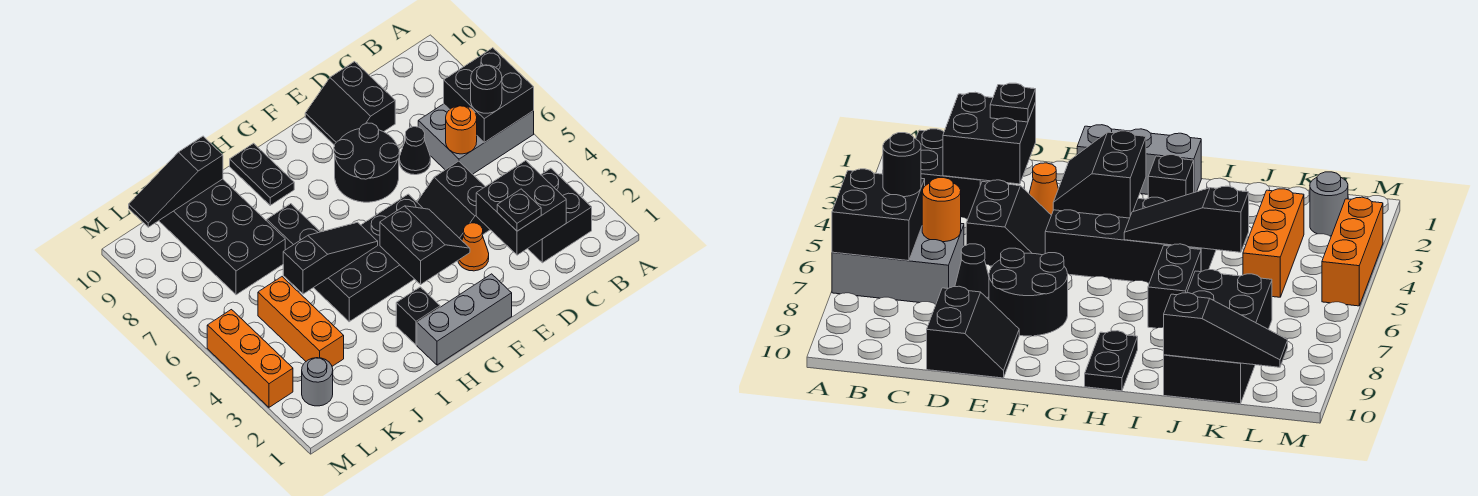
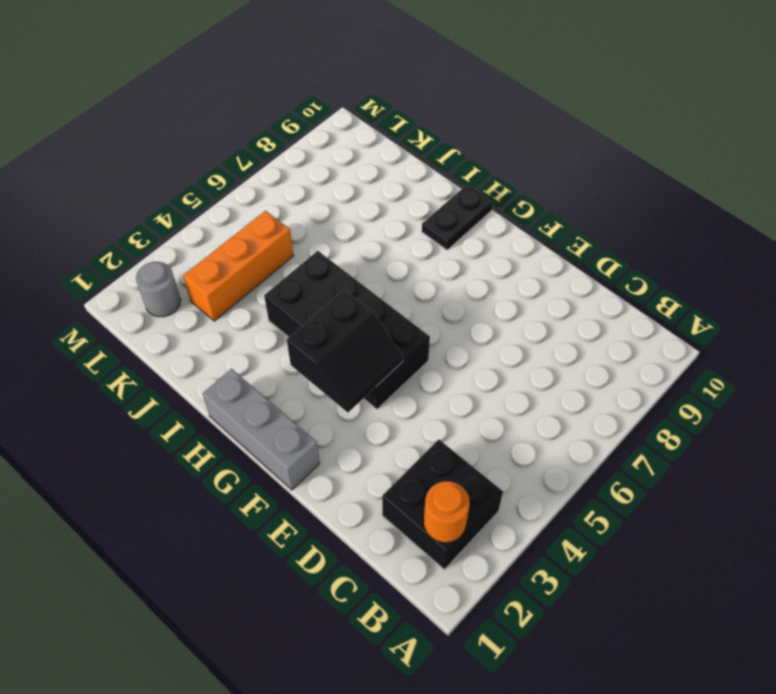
orange 1x1 round brick [424,481,470,543] -> orange 1x1 round brick moved to [446,106,477,154]
none -> grey 2x3 brick [418,104,534,174]
none -> black 2x2 slope [417,161,490,240]
none -> black 1x1 cone [399,127,431,175]

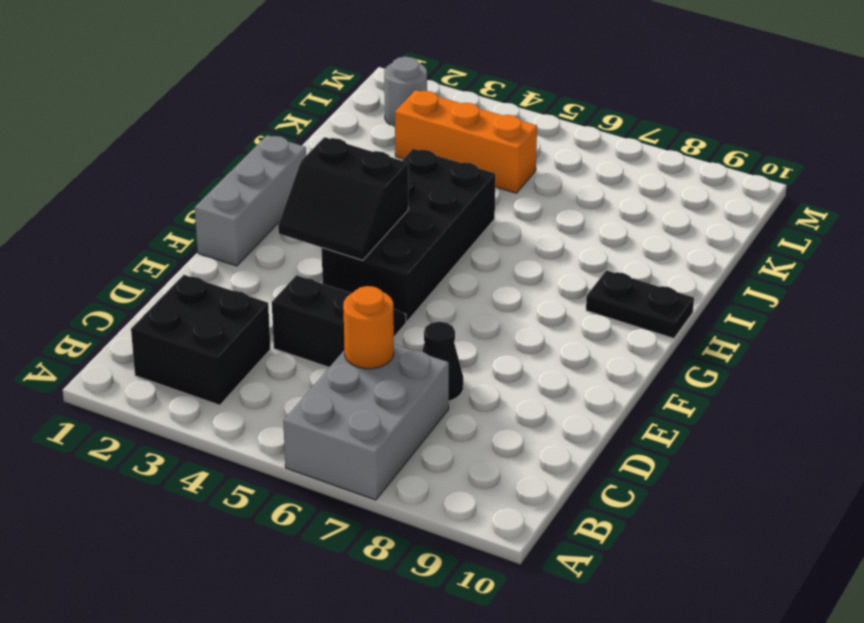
none -> black 2x2 slope [305,62,395,144]
none -> orange 1x1 cone [458,223,489,271]
none -> black 2x2 round brick [334,123,399,202]

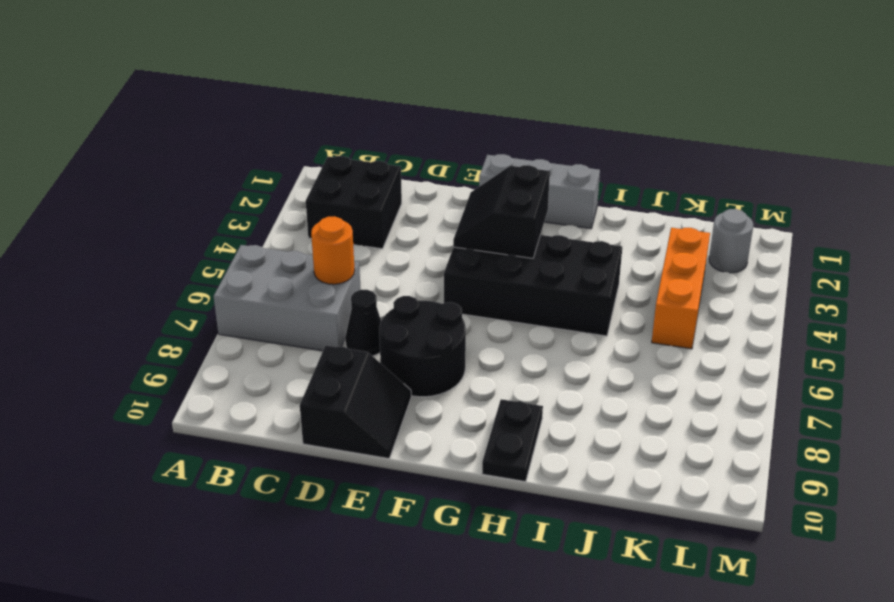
none -> black 2x2 slope [417,161,490,240]
none -> orange 1x1 cone [458,223,489,271]
none -> black 1x1 brick [396,287,440,345]

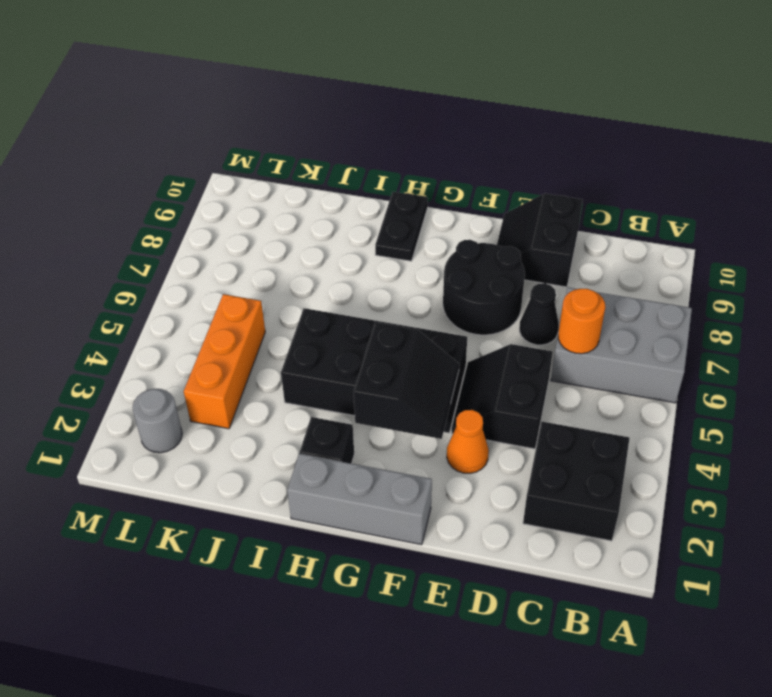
none -> black 1x2 brick [267,204,320,250]
none -> black 2x4 brick [159,179,285,295]
none -> orange 1x3 brick [207,310,293,407]

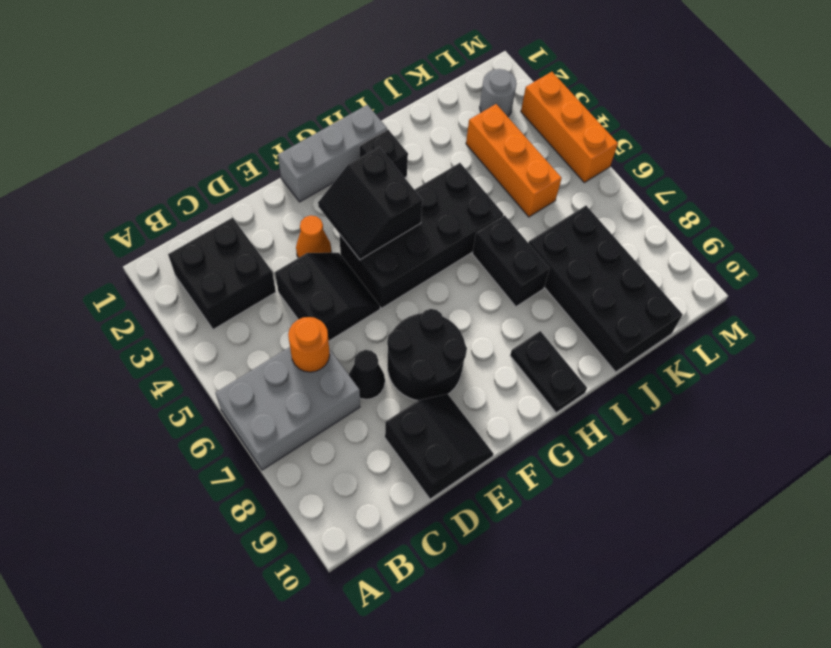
none -> black 2x2 brick [444,48,534,142]
none -> black 2x2 brick [476,161,566,255]
none -> black 1x3 slope [283,222,378,294]

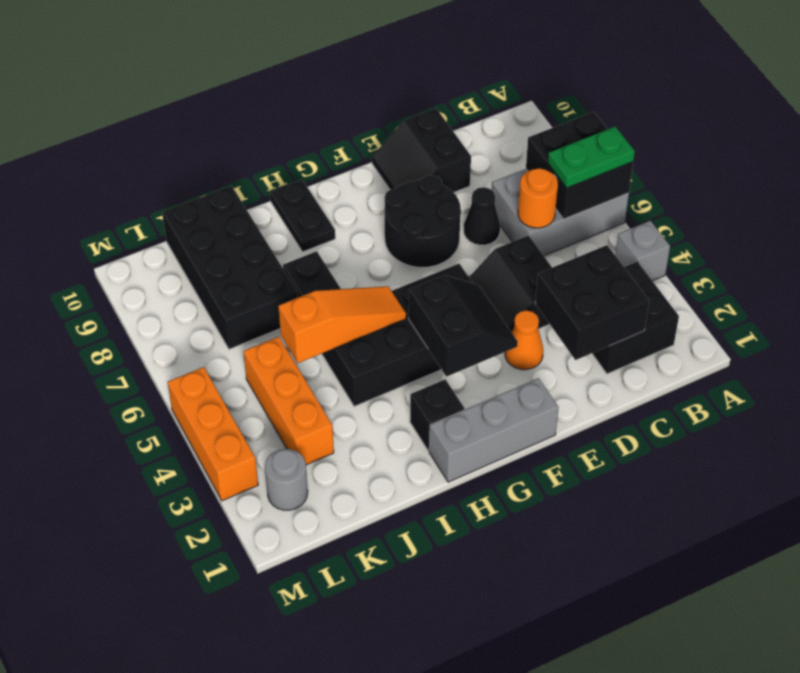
grey 1x1 brick [615,221,670,281] -> none
green 1x2 plate [548,127,635,188] -> black 1x1 round brick [471,65,502,113]
orange 1x3 slope [278,286,406,363] -> black 1x3 slope [283,222,378,294]
none -> black 1x3 slope [129,136,223,227]
none -> black 1x1 plate [497,189,541,231]

